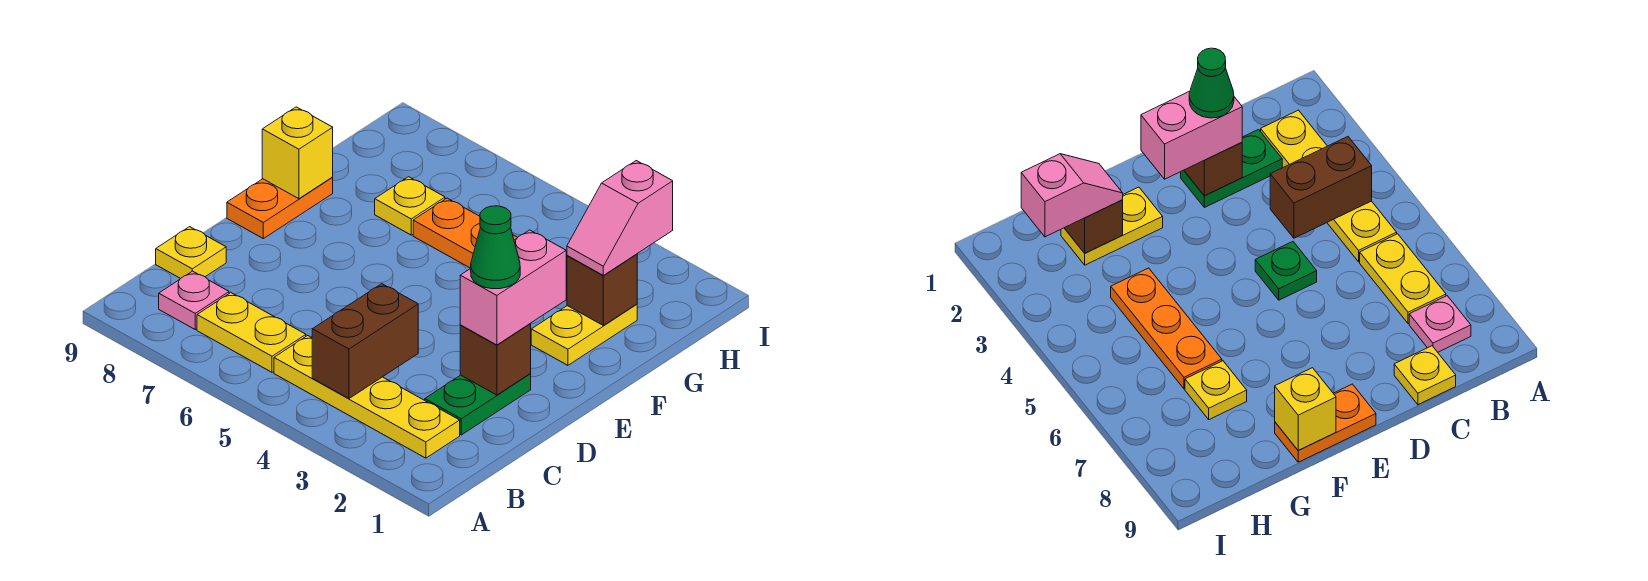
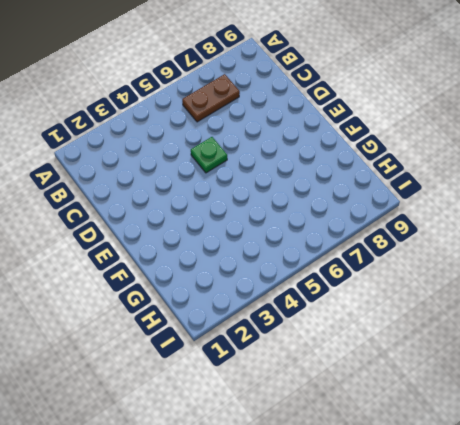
brown 1x2 plate [182,74,240,122] -> yellow 1x2 plate [197,293,306,372]
none -> yellow 1x4 plate [274,336,460,458]
none -> pink 1x1 plate [159,271,229,329]
none -> green 1x2 plate [425,374,531,435]

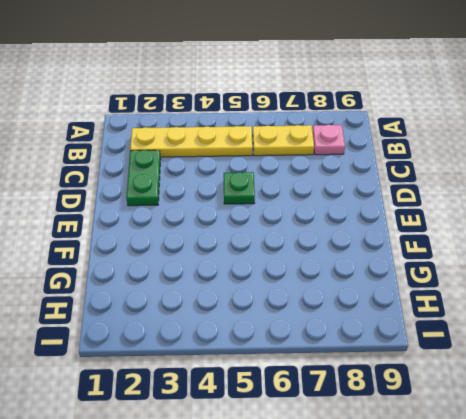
none -> yellow 1x1 plate [156,227,226,279]
none -> orange 1x2 plate [227,178,333,239]
none -> yellow 1x2 plate [531,304,637,365]

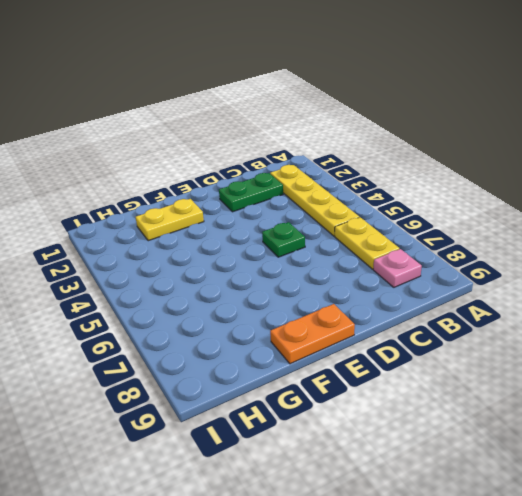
none -> yellow 1x1 plate [156,227,226,279]
none -> orange 1x3 plate [413,198,518,268]
none -> yellow 1x1 plate [375,177,445,235]

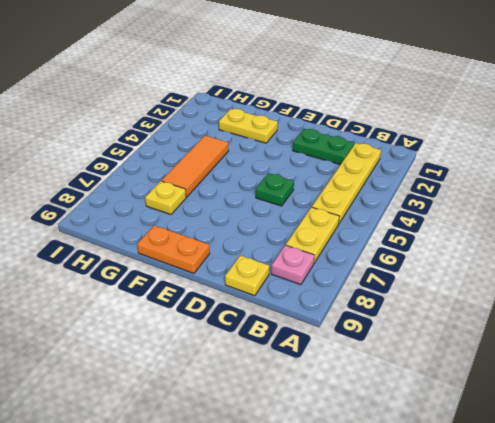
orange 1x3 tile [162,136,229,197] -> orange 1x3 plate [413,198,518,268]
none -> brown 1x2 brick [312,284,418,398]
none -> brown 1x1 brick [460,323,531,395]
none -> yellow 1x1 brick [262,107,333,199]

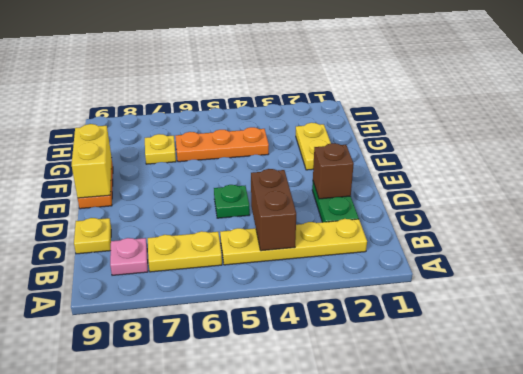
yellow 1x2 brick [72,124,112,198] -> yellow 1x1 brick [262,107,333,199]
none -> brown 1x1 brick [567,254,637,325]
none -> pink 1x2 brick [460,230,566,345]
none -> pink 1x2 slope [567,161,673,275]

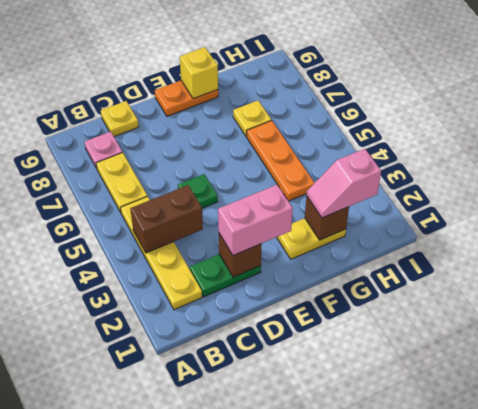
none -> green 1x1 cone [471,206,520,289]

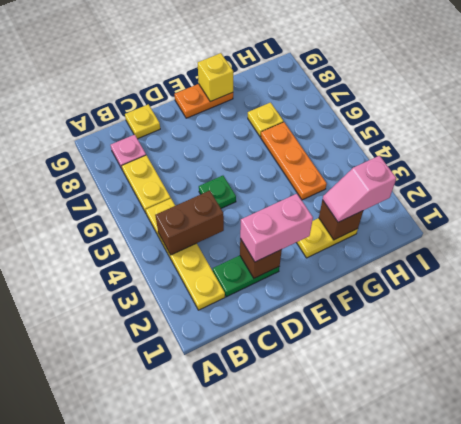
none -> green 1x1 cone [471,206,520,289]

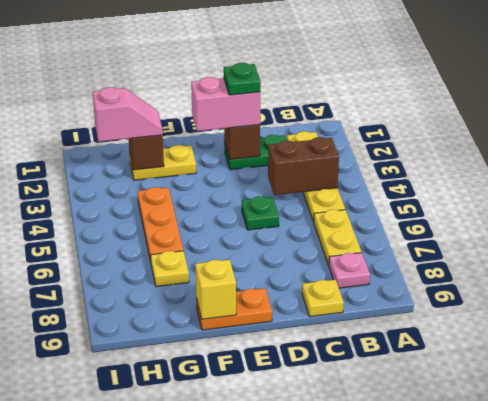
green 1x1 plate [224,63,261,95] -> green 1x1 cone [471,206,520,289]

